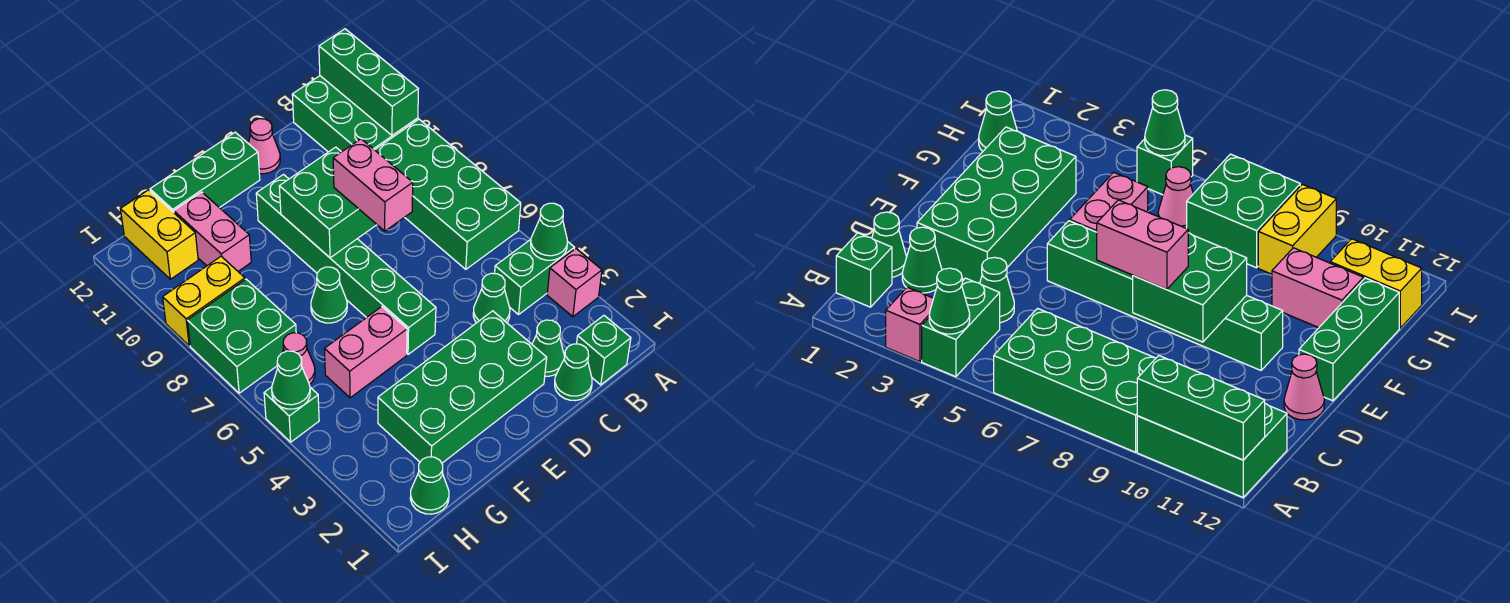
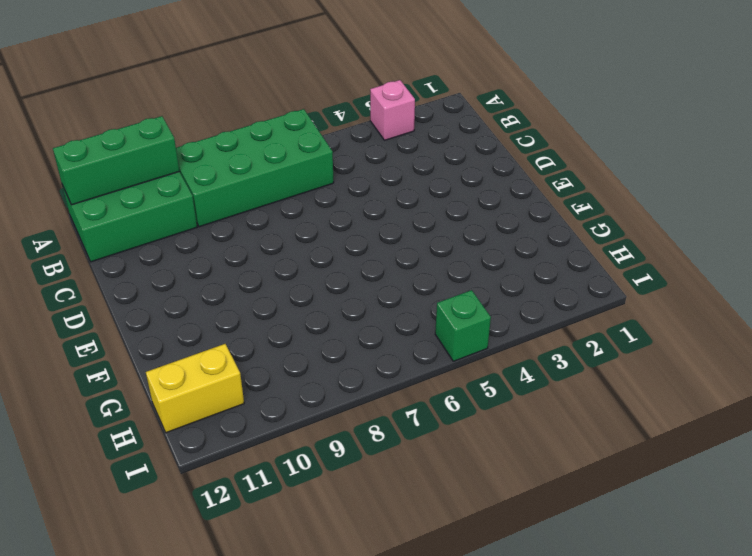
none -> green 1x2 brick [495,240,575,314]
none -> green 1x1 brick [577,315,631,385]
none -> green 1x1 cone [555,344,592,401]

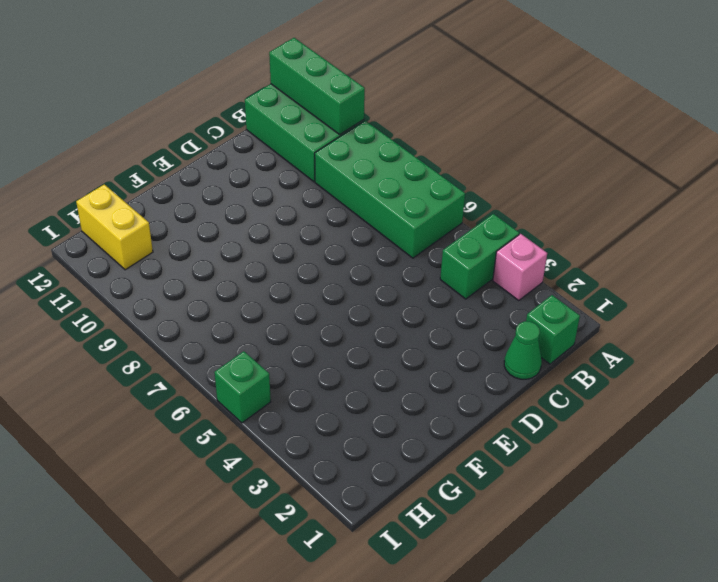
none -> green 1x1 cone [532,320,564,376]
none -> green 1x1 cone [473,273,510,323]
none -> green 2x4 brick [378,311,547,463]

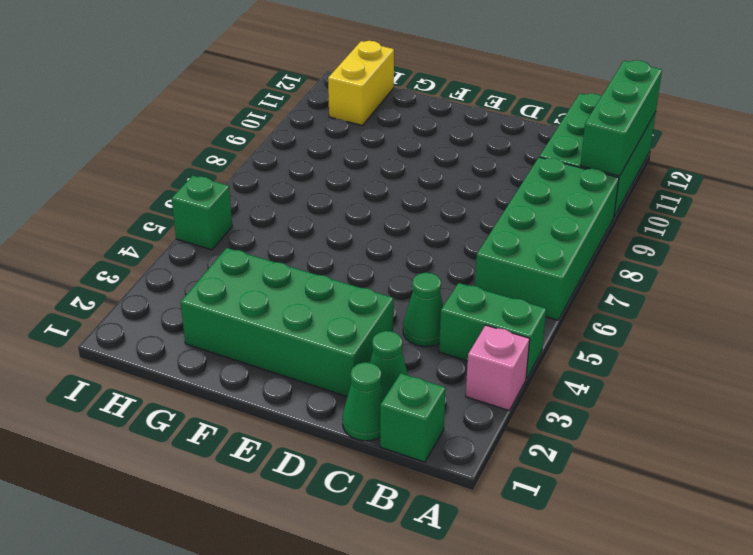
none -> pink 1x1 cone [248,119,280,174]
none -> green 1x6 brick [256,175,436,354]
none -> green 1x3 brick [150,132,260,213]

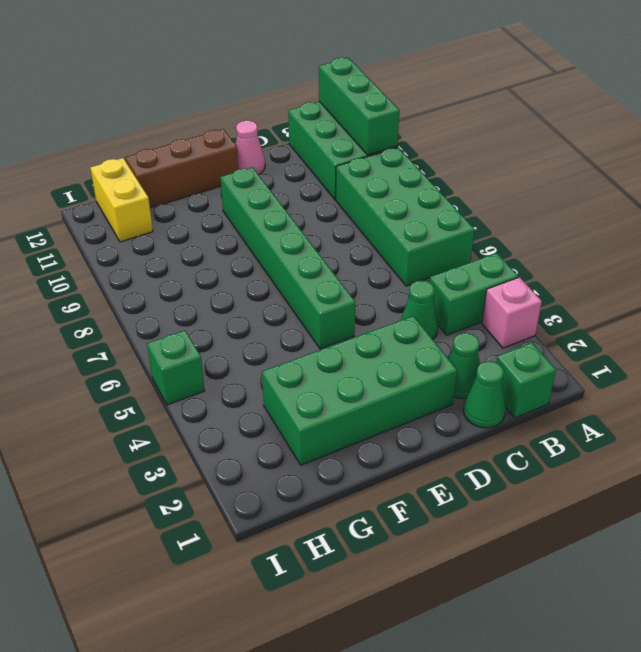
brown 1x3 brick [125,129,238,208] -> green 1x3 brick [150,132,260,213]
none -> pink 1x2 brick [325,307,407,398]
none -> green 1x1 cone [311,267,347,323]
none -> pink 1x2 brick [174,192,251,271]

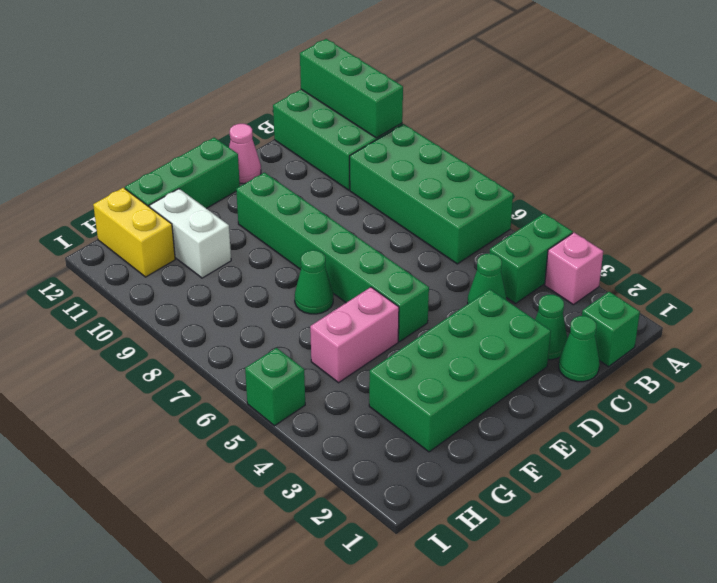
white 1x2 brick [150,189,231,278] -> pink 1x2 brick [174,192,251,271]
none -> green 1x1 cone [410,457,449,514]
none -> pink 1x1 cone [282,333,315,385]
none -> green 2x2 brick [187,279,296,393]

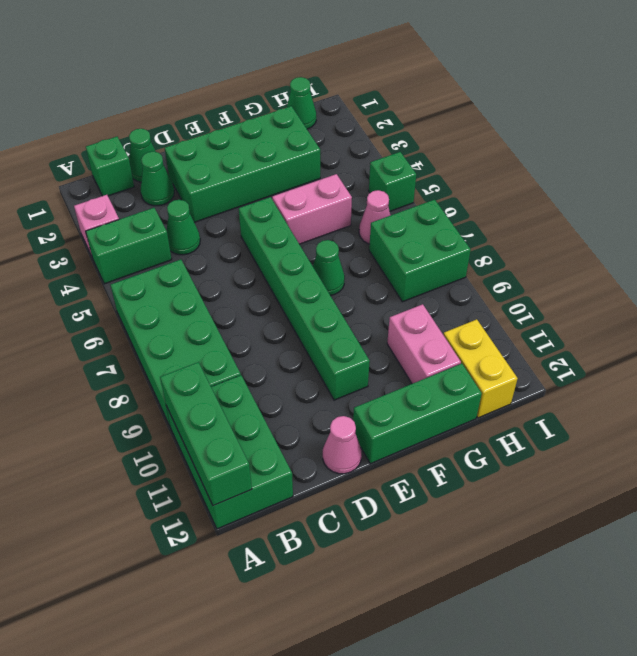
none -> yellow 1x2 brick [163,256,245,346]
none -> green 1x1 cone [531,203,567,260]
none -> green 2x2 brick [279,147,377,258]

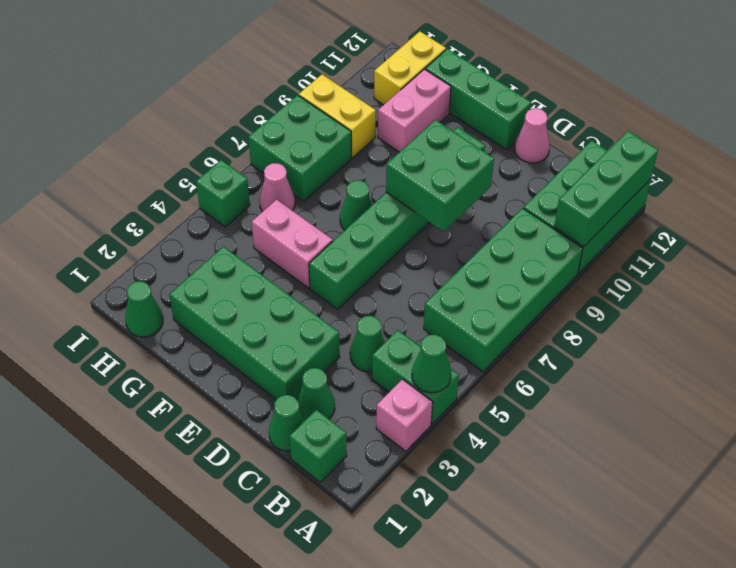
none -> green 1x1 cone [272,351,310,409]
none -> pink 1x2 brick [333,139,413,231]

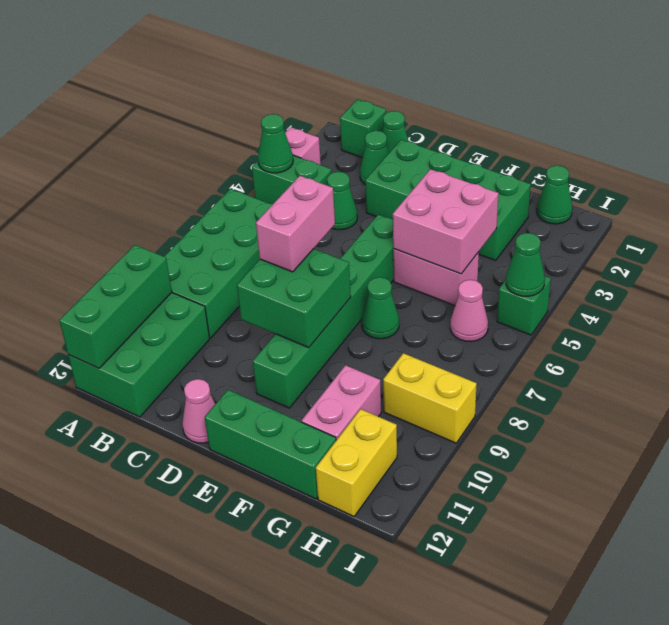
pink 2x2 brick [393,169,499,274] -> none
none -> green 2x2 brick [187,279,296,393]

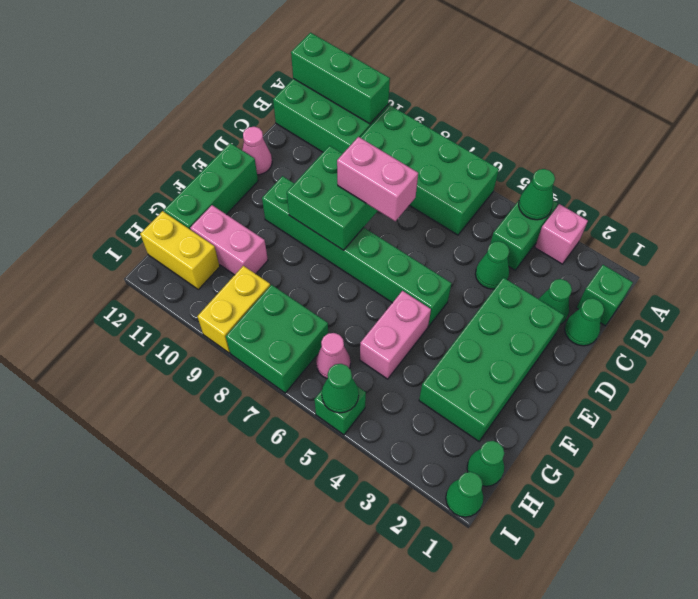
green 1x1 cone [446,472,484,517] -> green 1x1 cone moved to [311,267,347,323]

